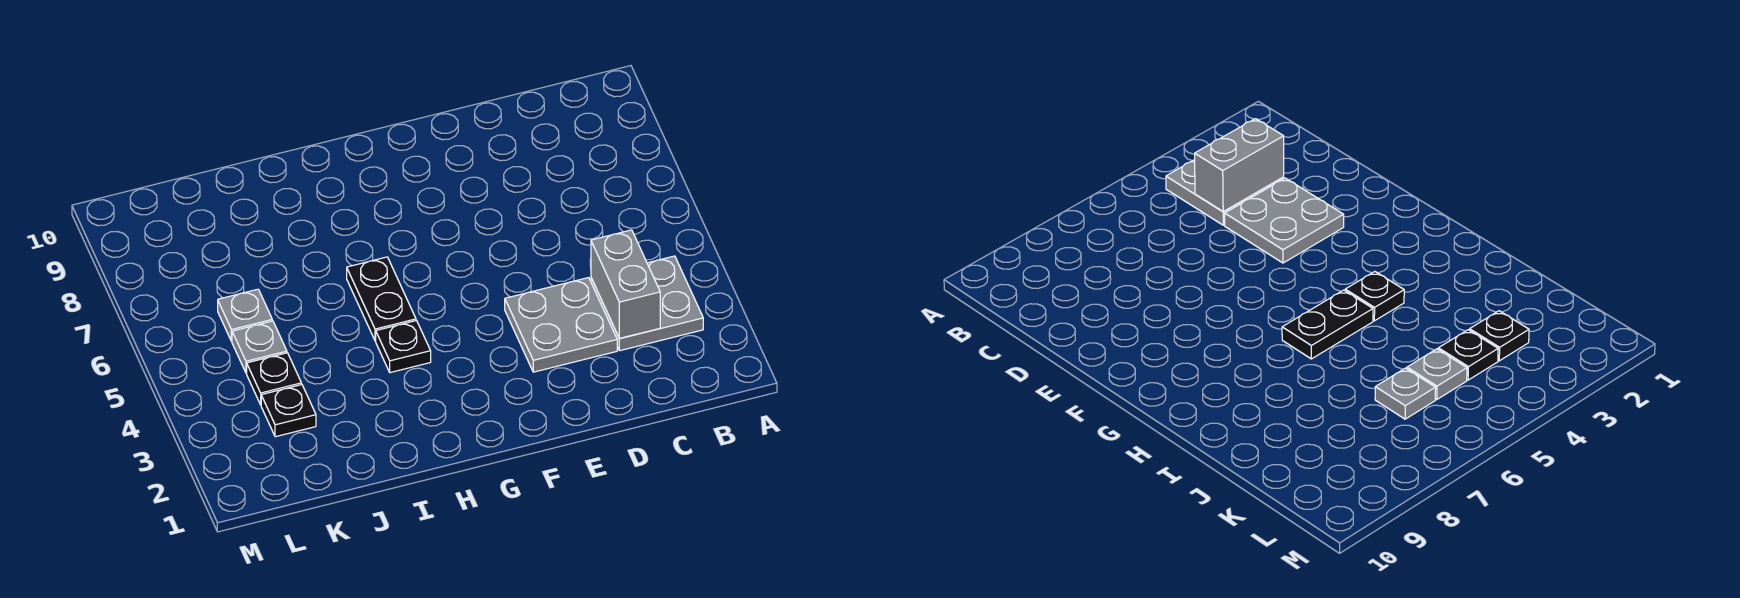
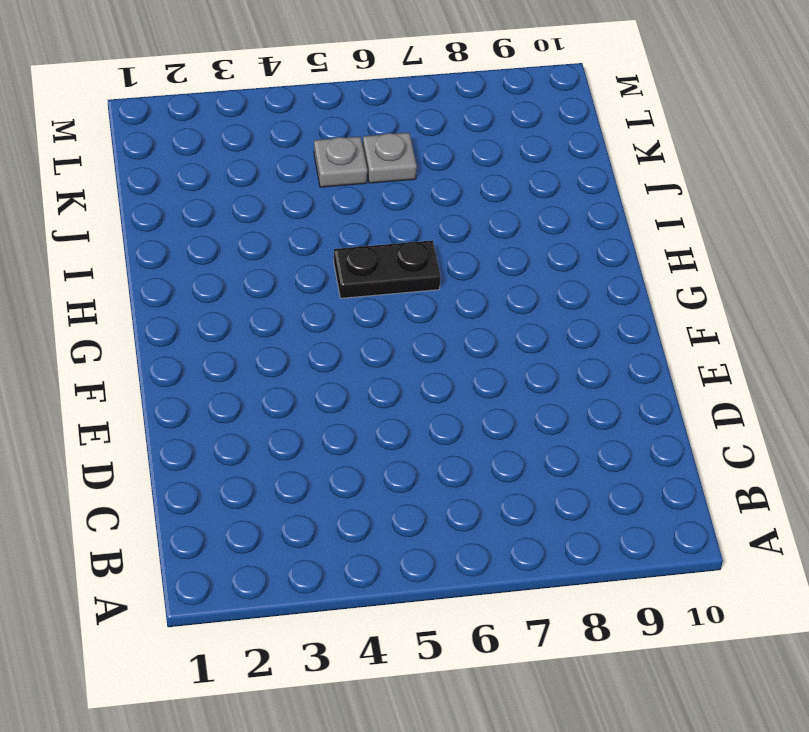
none -> grey 2x2 plate [591,256,703,351]
none -> grey 2x2 plate [505,278,617,372]

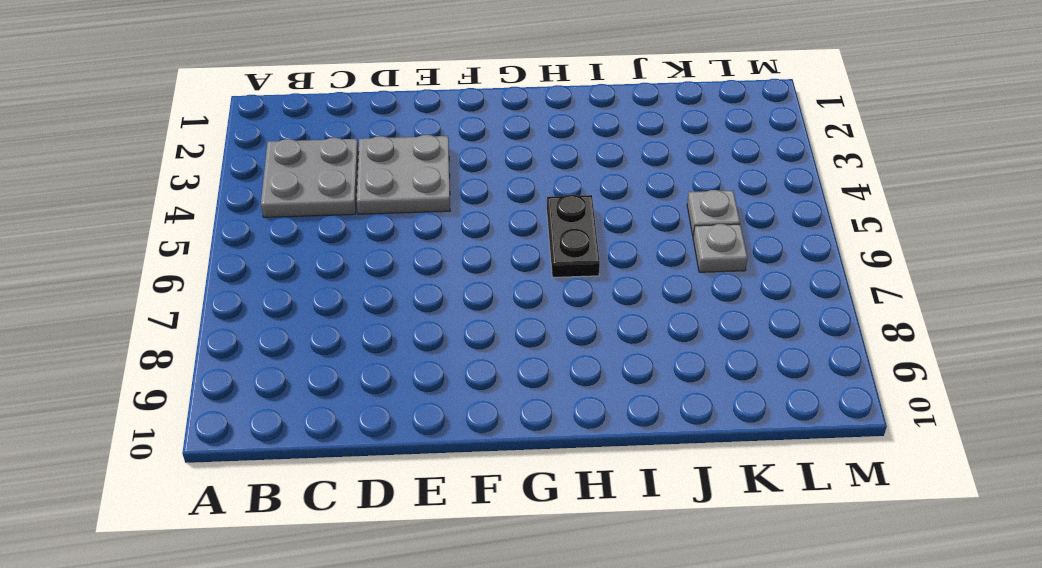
none -> black 1x1 plate [376,321,431,373]
none -> black 1x1 plate [261,385,316,437]

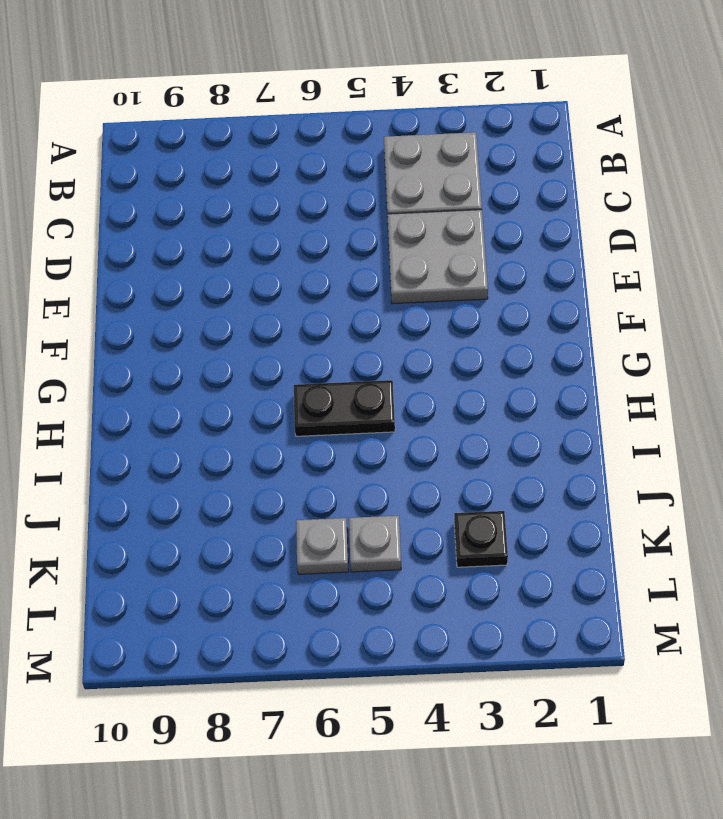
none -> black 1x1 plate [376,321,431,373]
none -> black 1x1 plate [247,353,301,405]

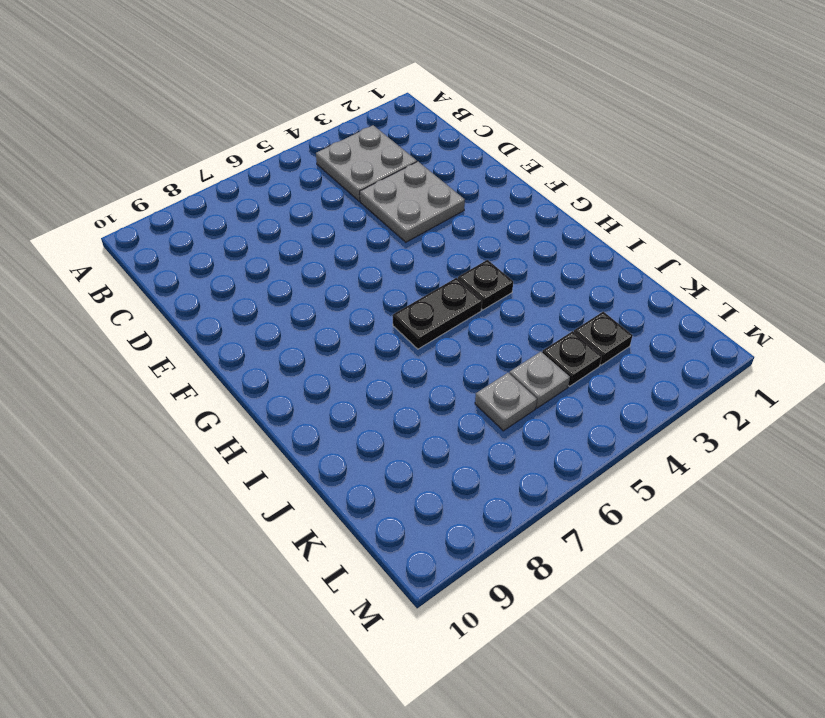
none -> grey 1x2 brick [591,230,660,338]

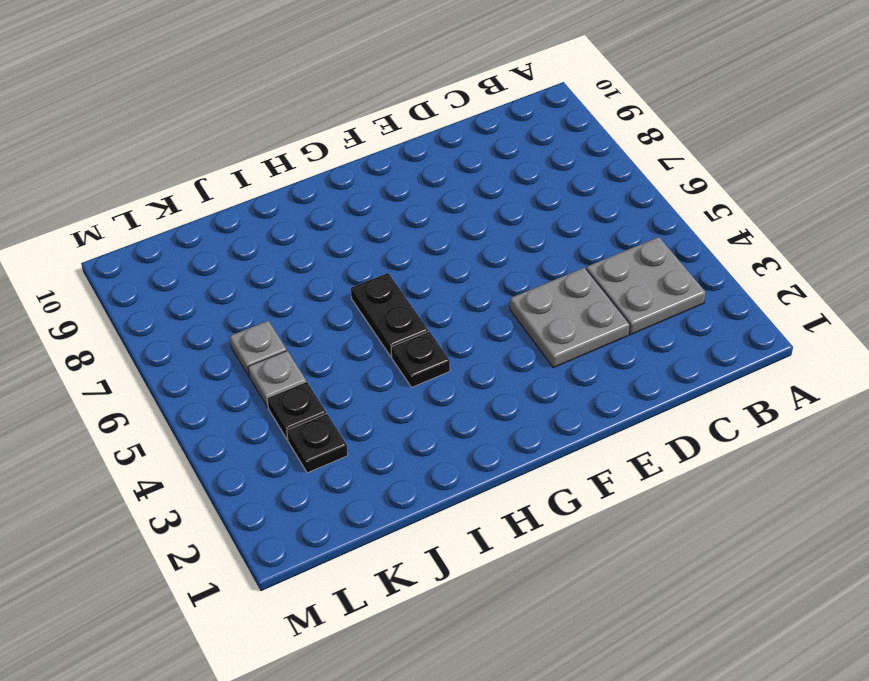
none -> grey 1x2 brick [591,230,660,338]

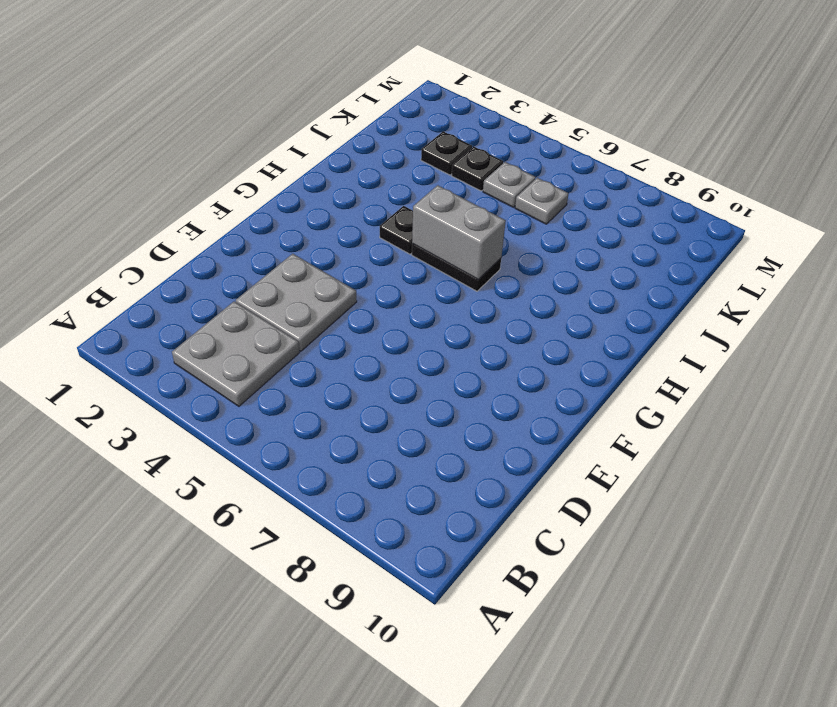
grey 1x2 brick [412,185,506,280] -> grey 1x2 brick moved to [591,230,660,338]

